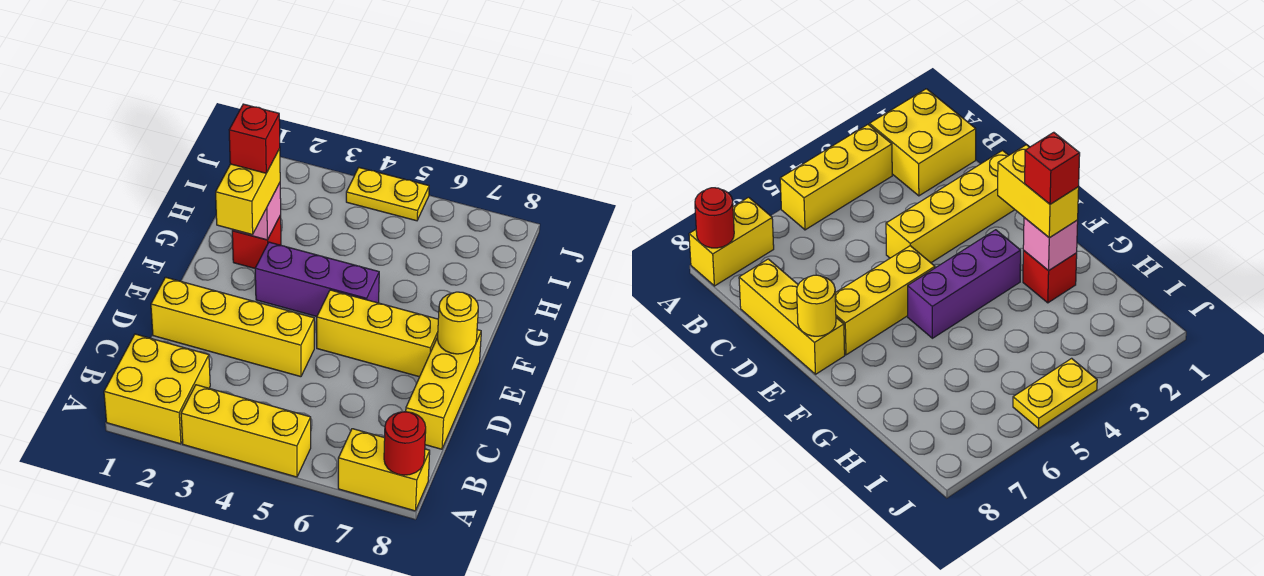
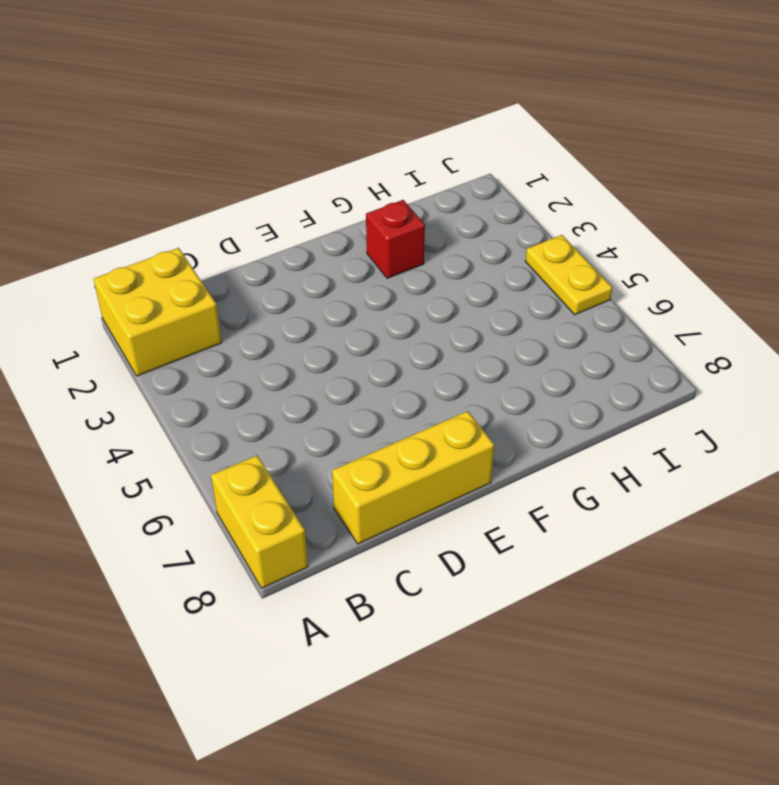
none -> yellow 1x3 brick [181,385,311,477]
none -> yellow 1x4 brick [151,277,314,377]
none -> yellow 1x3 brick [317,290,438,377]

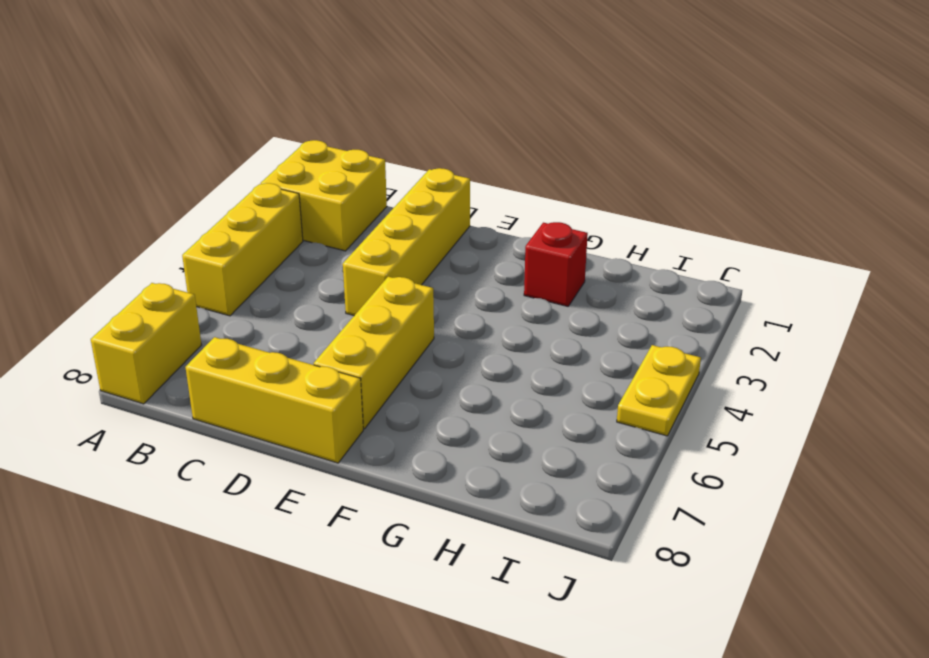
none -> purple 1x3 brick [255,242,379,316]
none -> red 1x1 round brick [384,412,426,475]
none -> yellow 1x1 round brick [438,292,478,354]

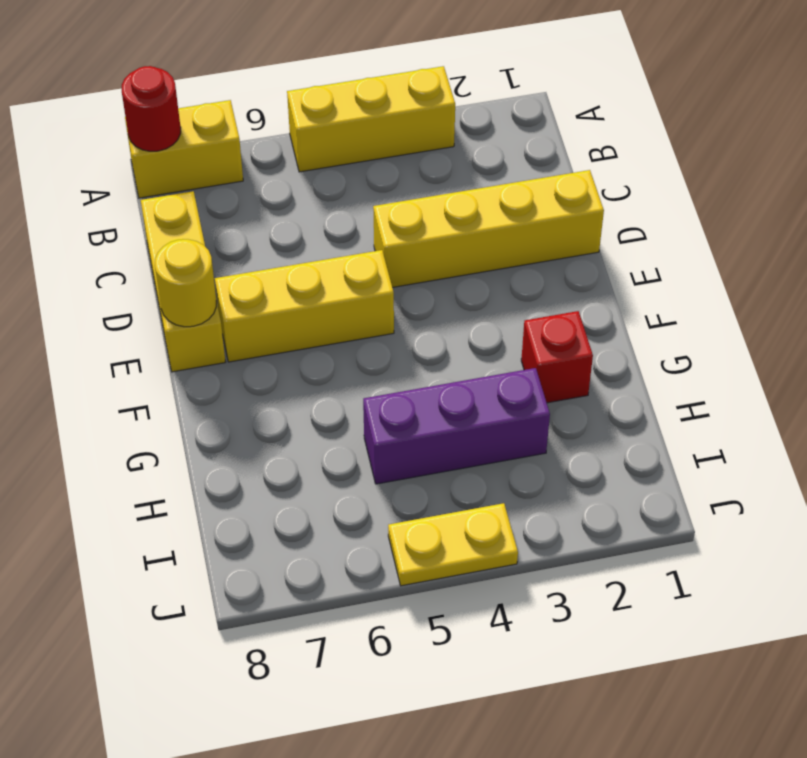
purple 1x3 brick [363,368,550,484] -> purple 1x3 brick moved to [255,242,379,316]
none -> yellow 2x2 brick [104,334,210,444]
none -> pink 1x1 brick [232,183,281,240]
none -> yellow 1x2 brick [216,148,280,235]

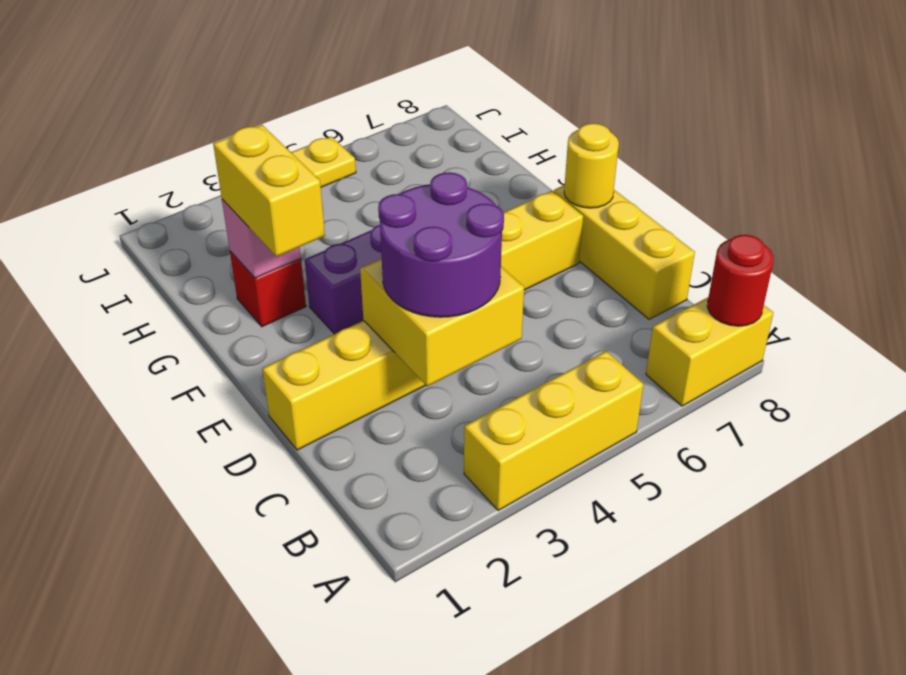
yellow 2x2 brick [360,259,524,386] -> yellow 2x2 brick moved to [104,334,210,444]
purple 2x2 round brick [378,172,504,317] -> none
none -> red 1x1 brick [229,104,280,173]

